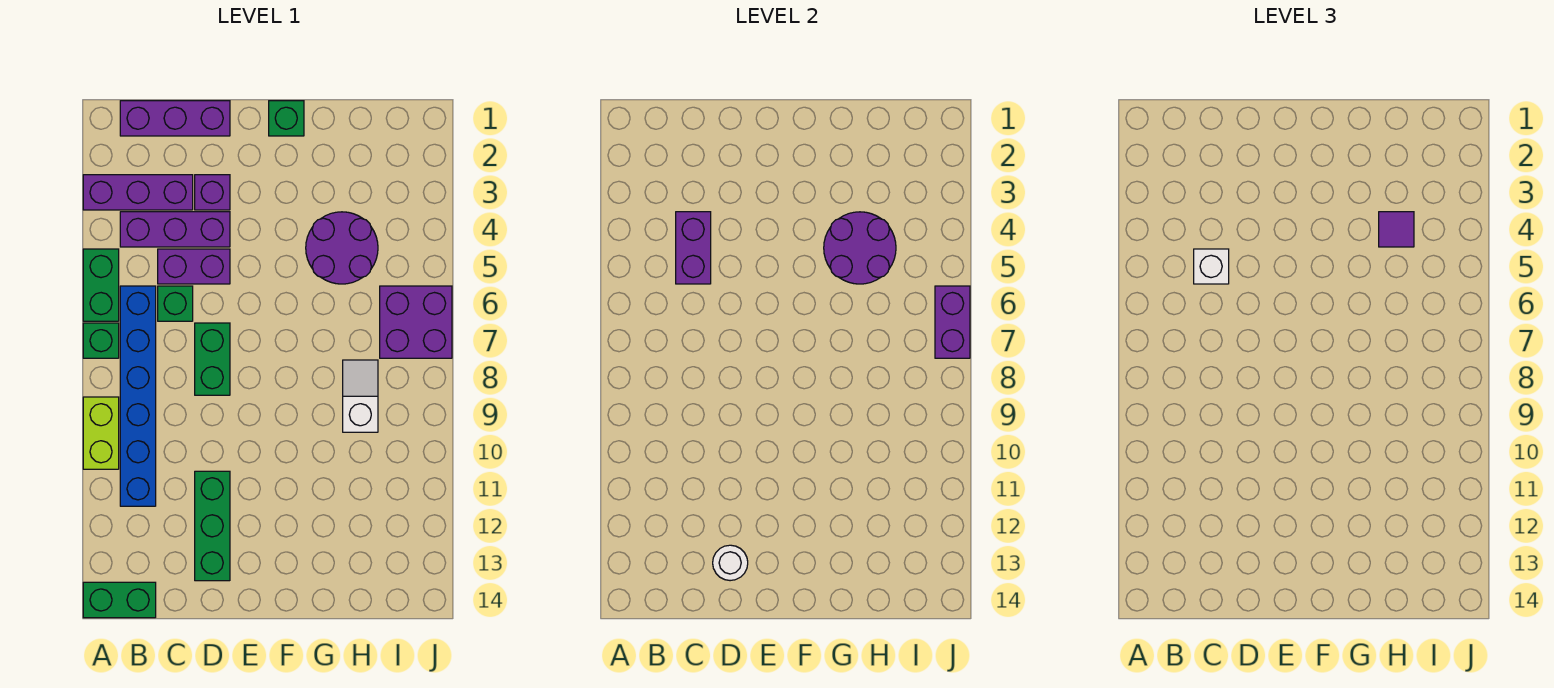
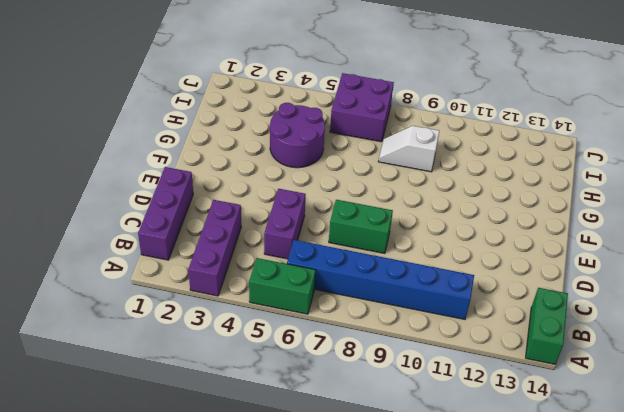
none -> green 1x1 brick [83,323,119,358]
none -> lime 1x2 brick [83,397,119,469]
none -> purple 1x3 brick [120,212,230,247]

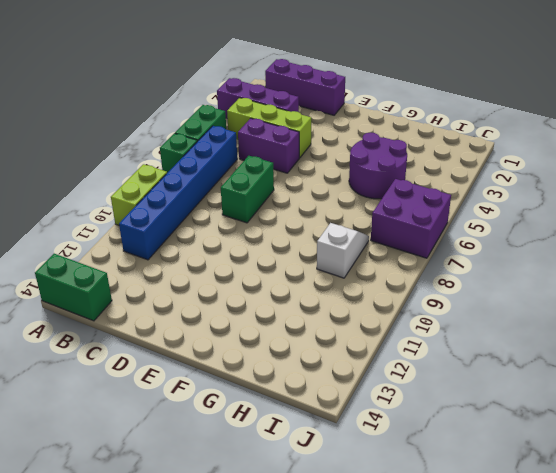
lime 1x3 brick [227,98,311,158] -> purple 1x3 brick [120,212,230,247]
none -> green 1x1 brick [158,286,193,321]
none -> purple 1x1 brick [195,175,230,210]
none -> green 1x3 brick [195,471,230,581]

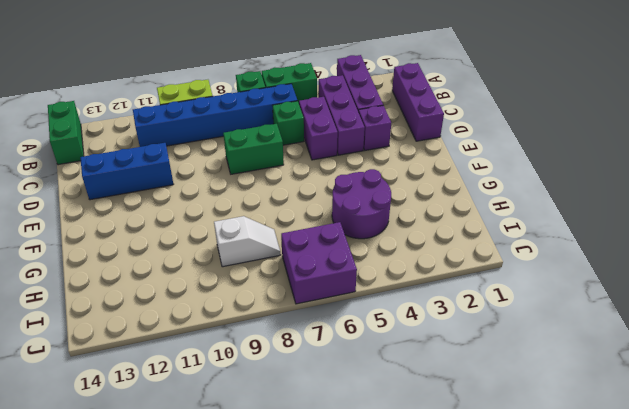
blue 1x3 brick [80,143,173,200] -> green 1x3 brick [195,471,230,581]
none -> green 1x1 brick [269,101,304,136]
none -> purple 1x2 brick [676,212,711,284]
none -> white 1x1 round brick [713,545,748,581]

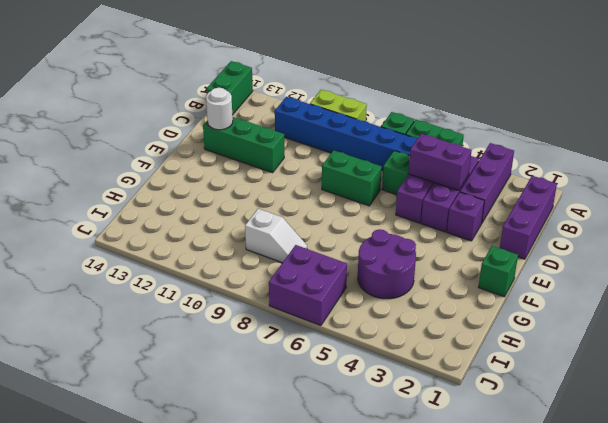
none -> purple 2x2 round brick [824,212,896,284]
none -> purple 1x2 brick [935,286,970,358]
none -> white 1x1 brick [1194,249,1229,284]

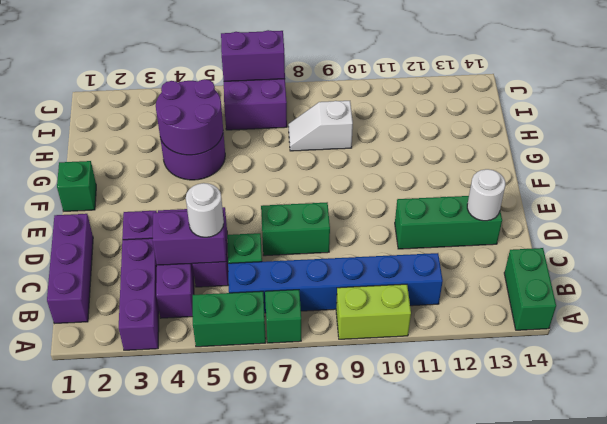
white 1x1 round brick [186,183,224,237] -> white 1x1 brick [1194,249,1229,284]
none -> purple 1x1 tile [1379,212,1414,247]

